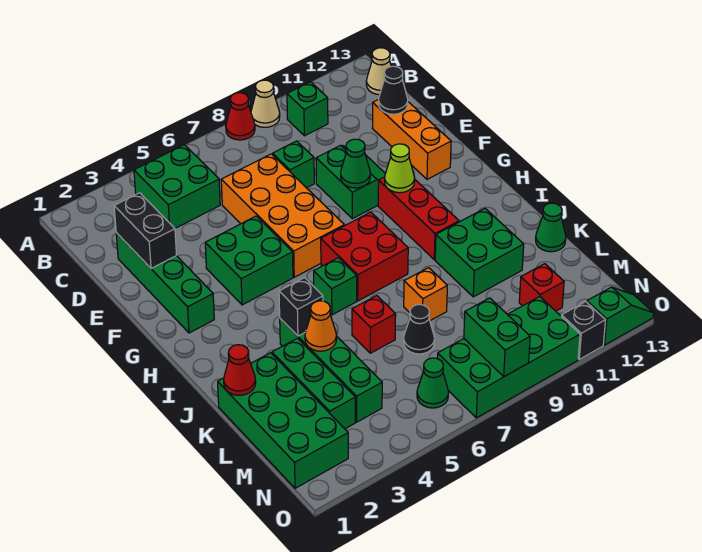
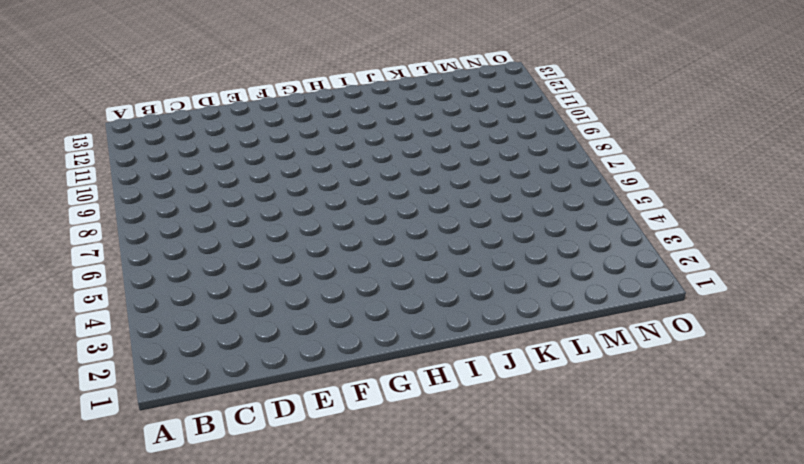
none -> red 1x1 cone [226,93,255,140]
none -> tan 1x1 cone [251,80,280,127]
none -> green 2x2 brick [134,145,220,228]
none -> green 1x1 brick [287,82,328,136]

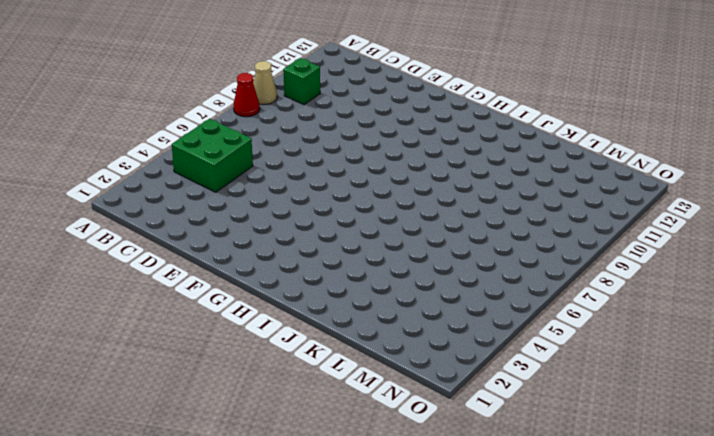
none -> tan 1x1 cone [366,48,391,95]
none -> green 1x4 brick [116,233,214,333]
none -> orange 2x4 brick [221,154,344,277]
none -> green 1x1 brick [273,141,314,188]

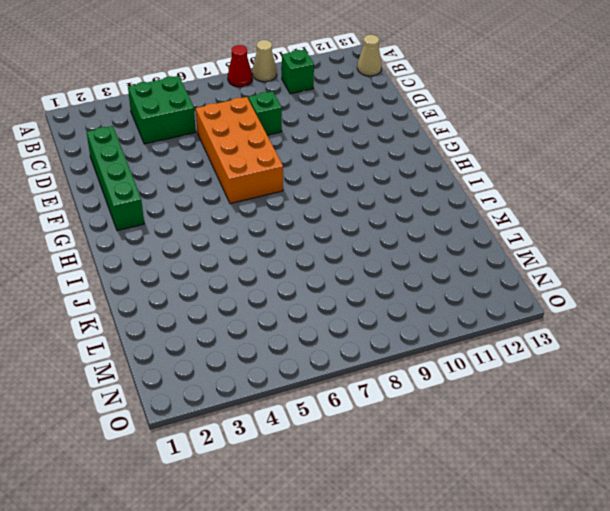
none -> orange 1x3 brick [372,99,451,179]
none -> green 2x2 slope [316,145,385,219]
none -> green 2x2 brick [205,216,293,305]
none -> red 1x3 brick [378,177,459,260]

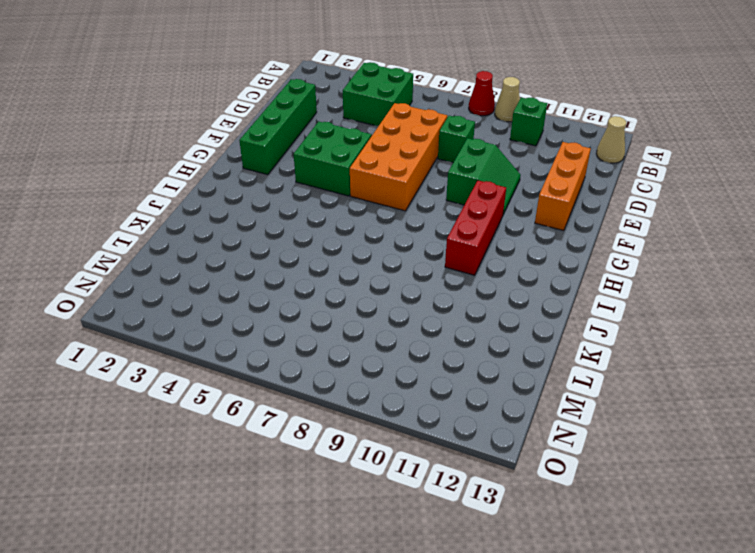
none -> red 2x2 brick [321,212,408,301]
none -> green 1x1 brick [314,258,357,315]
none -> green 1x4 brick [280,319,382,422]
none -> green 2x2 brick [435,209,524,297]

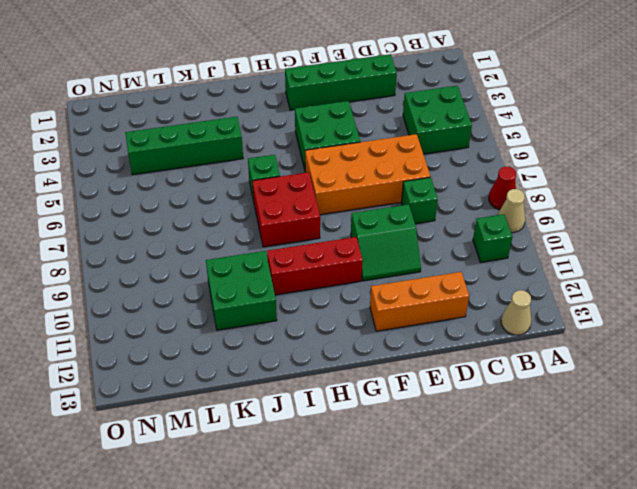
none -> green 2x4 brick [218,353,348,488]
none -> green 1x3 brick [272,338,355,429]
none -> red 1x1 brick [352,296,396,353]
none -> orange 1x1 brick [404,268,447,321]

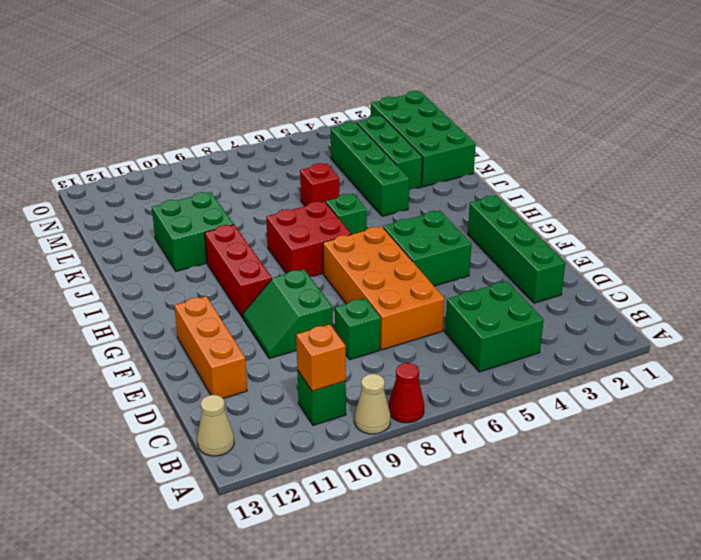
orange 1x1 brick [296,324,346,391] -> orange 1x1 brick moved to [404,268,447,321]
none -> green 1x1 cone [536,203,566,252]
none -> black 1x1 cone [404,304,435,354]
none -> red 1x1 brick [519,264,564,311]
none -> green 1x1 cone [417,358,448,408]

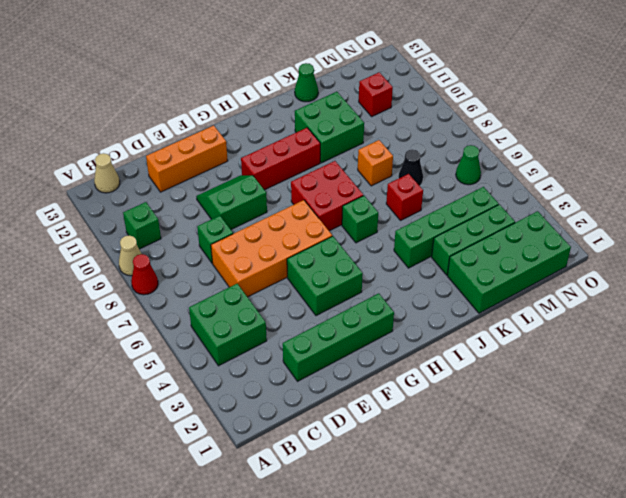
none -> green 2x4 brick [437,297,580,418]
none -> black 1x1 brick [561,302,605,359]
none -> green 1x2 slope [587,287,654,345]
none -> black 1x2 brick [114,193,176,268]

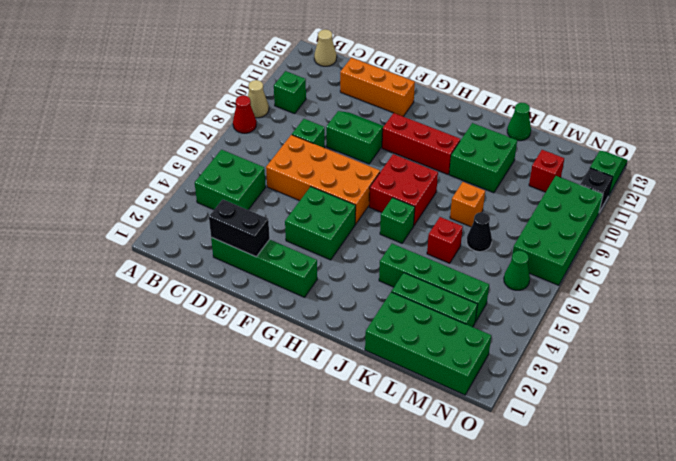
none -> black 1x1 cone [379,66,408,114]
none -> green 1x1 cone [341,139,370,188]
none -> lime 1x1 cone [385,144,415,193]
none -> black 1x1 brick [279,278,323,336]

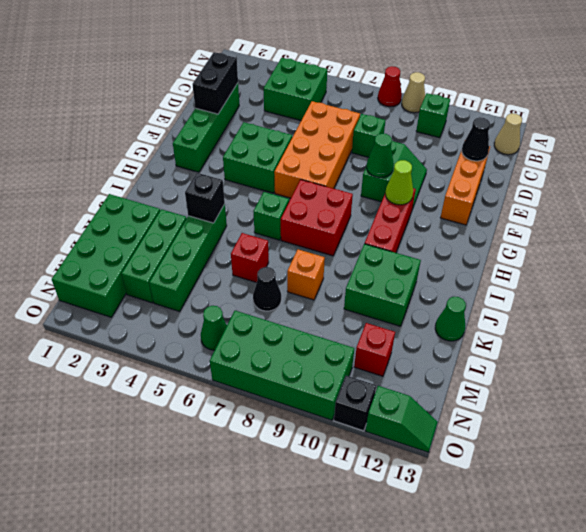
none -> red 1x1 cone [224,345,256,395]
none -> orange 1x1 cone [305,301,337,351]
none -> green 1x2 brick [464,298,530,377]

